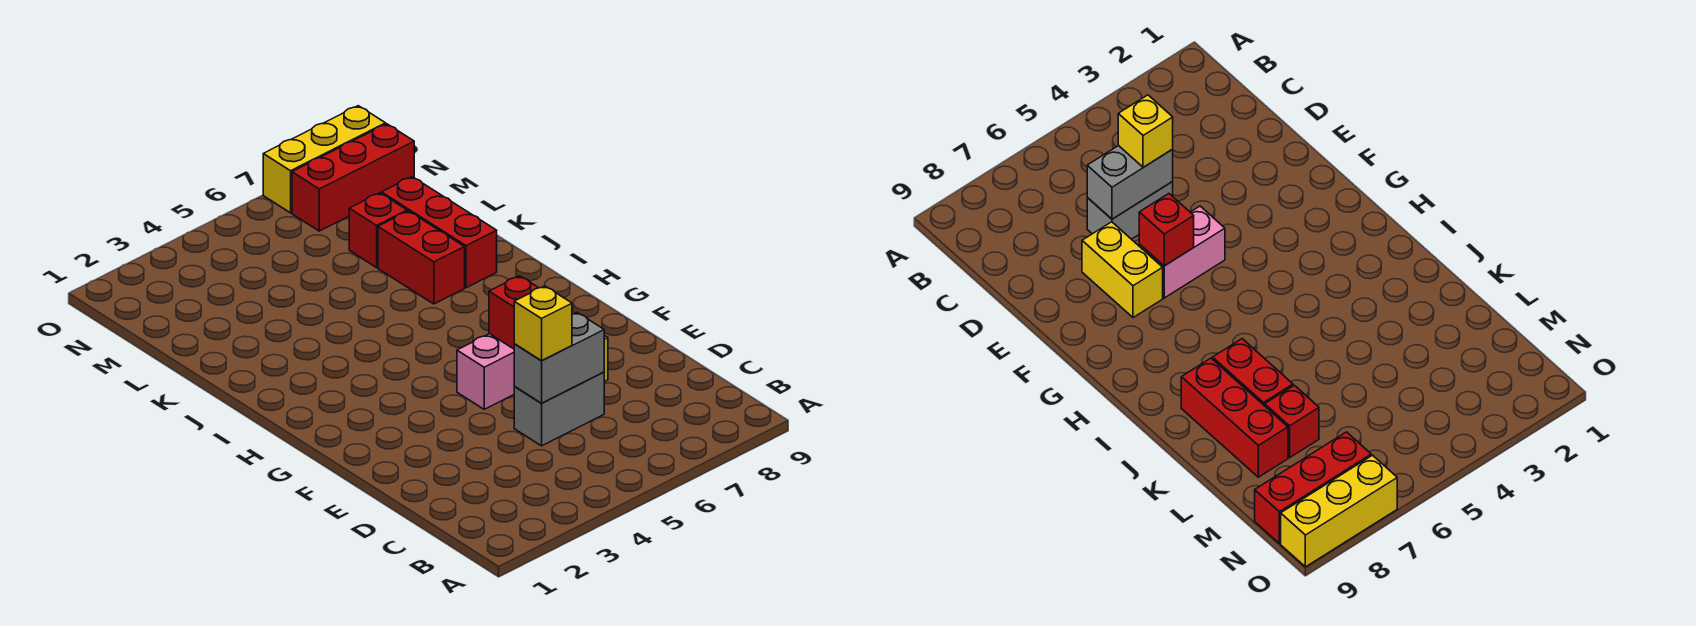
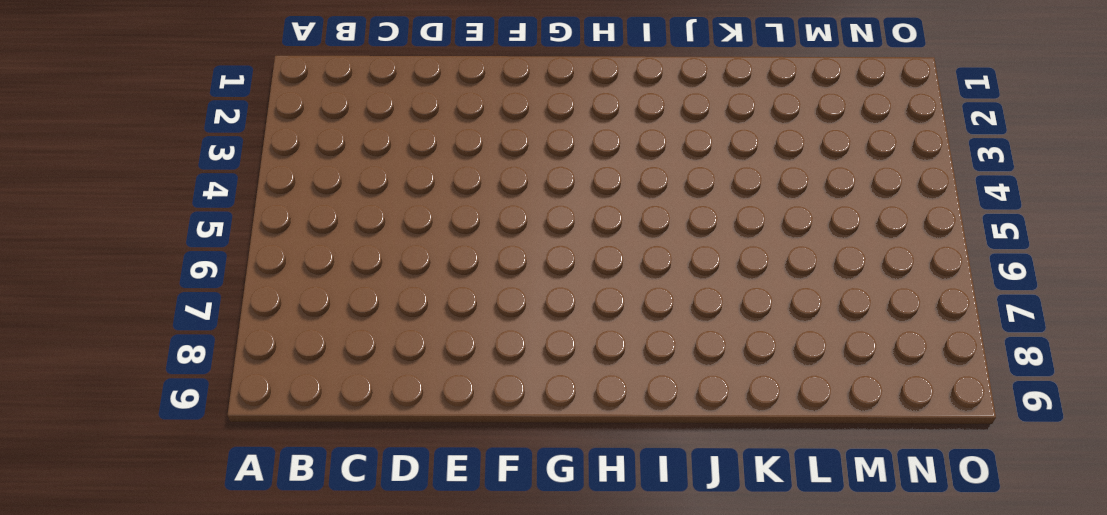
none -> grey 1x2 brick [514,372,604,446]
none -> yellow 1x2 brick [1082,222,1163,318]

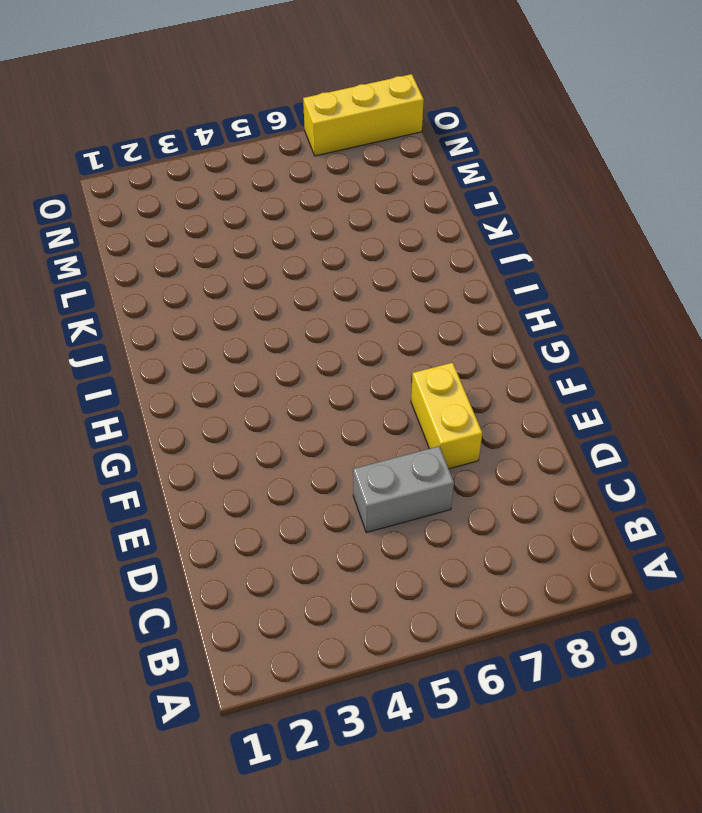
none -> pink 1x2 brick [457,334,514,409]
none -> red 1x2 brick [378,211,465,304]

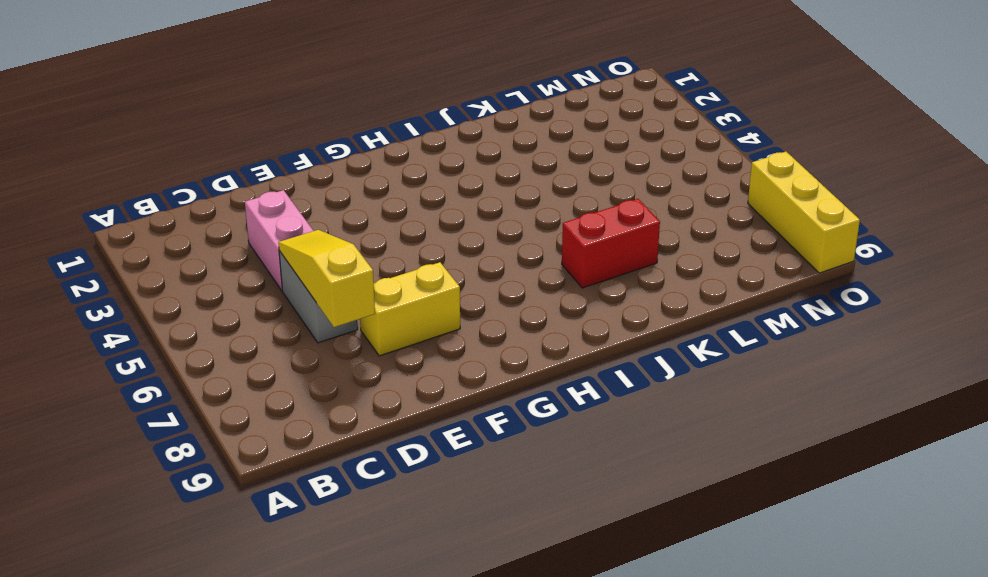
pink 1x2 brick [245,190,313,290] -> pink 1x2 brick moved to [457,334,514,409]
yellow 1x3 slope [278,230,375,327] -> grey 1x2 brick [514,312,604,403]
none -> red 1x3 brick [381,177,497,288]
none -> red 1x1 brick [349,193,407,267]

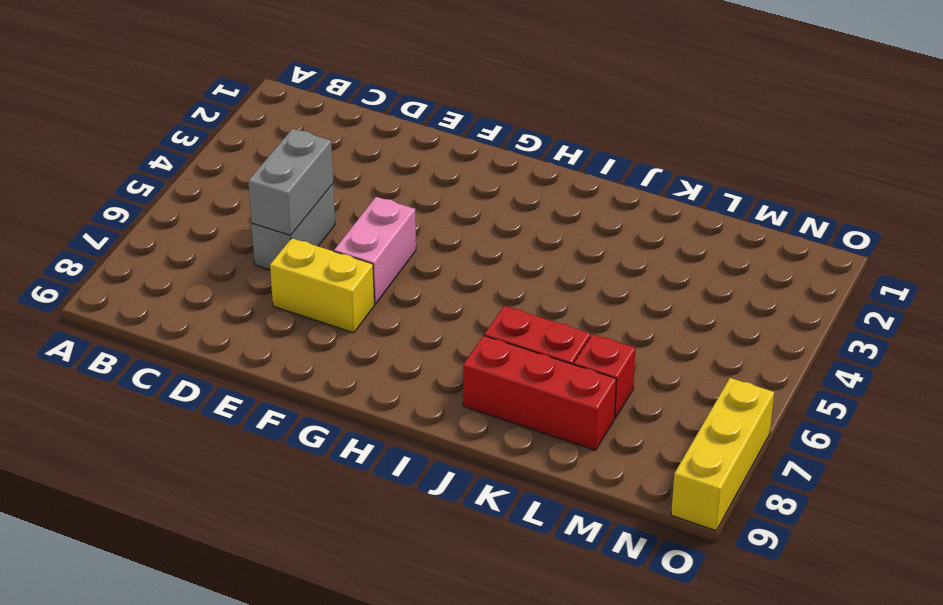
none -> red 1x3 brick [292,124,414,231]
none -> red 1x1 brick [489,276,538,349]

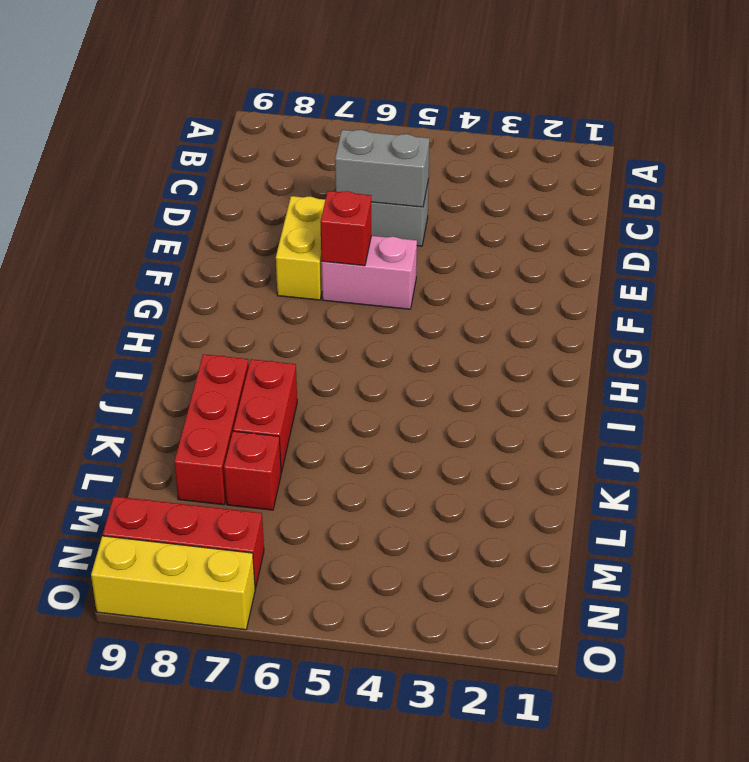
none -> yellow 1x1 brick [514,286,572,361]

